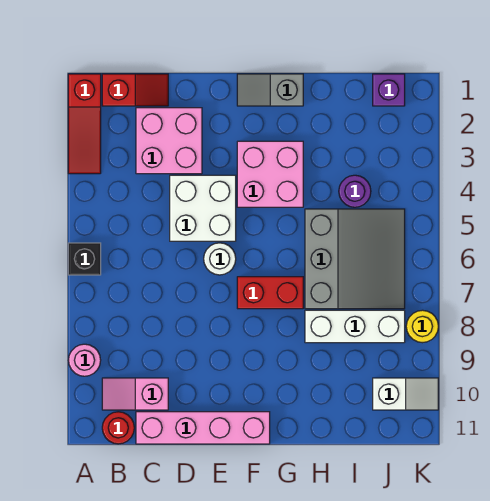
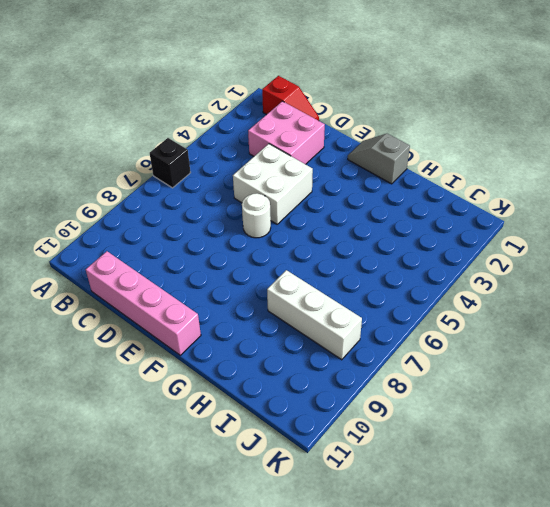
none -> red 1x3 slope [68,74,101,174]
none -> pink 1x1 round brick [68,344,101,376]
none -> pink 1x2 slope [102,378,168,410]

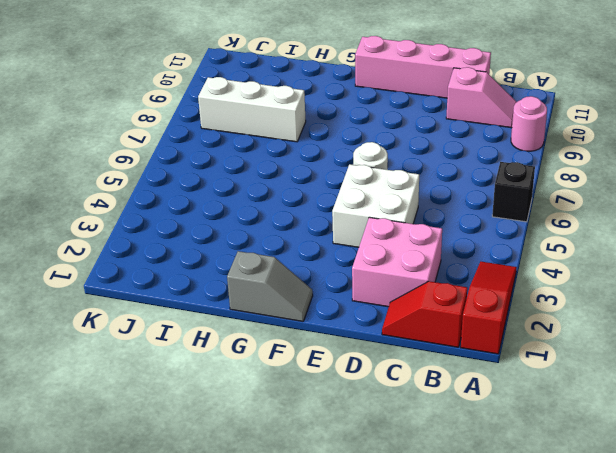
none -> red 1x1 round brick [102,412,134,444]
none -> pink 2x2 brick [237,141,303,207]
none -> red 1x2 brick [237,277,303,309]

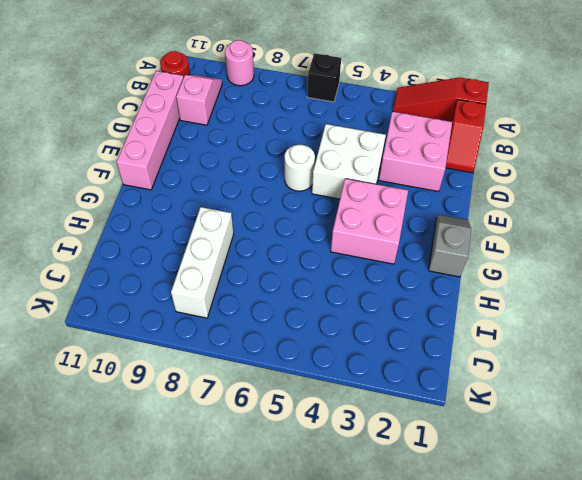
none -> red 1x2 brick [237,277,303,309]
none -> grey 3x3 slope [305,209,405,309]
none -> purple 1x1 round brick [339,175,371,207]

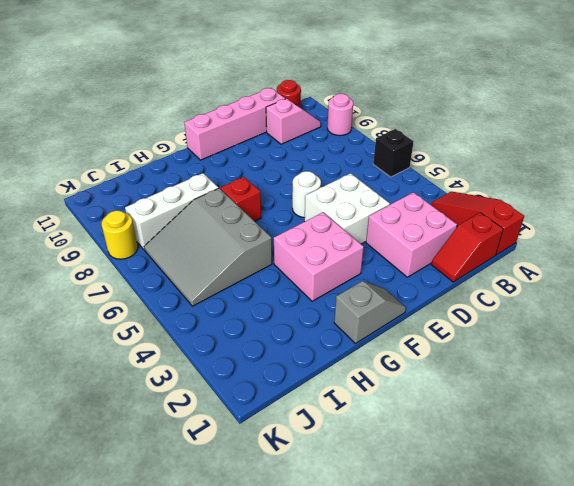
red 1x1 brick [221,177,261,221] -> red 1x2 brick [237,277,303,309]
none -> purple 1x1 round brick [339,175,371,207]
none -> purple 1x1 brick [373,74,405,106]
none -> white 1x2 slope [373,378,438,410]

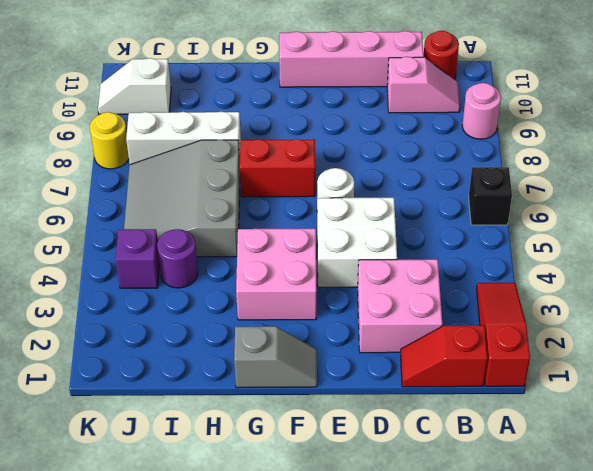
purple 1x1 brick [116,229,159,288] -> purple 1x1 brick moved to [373,74,405,106]

